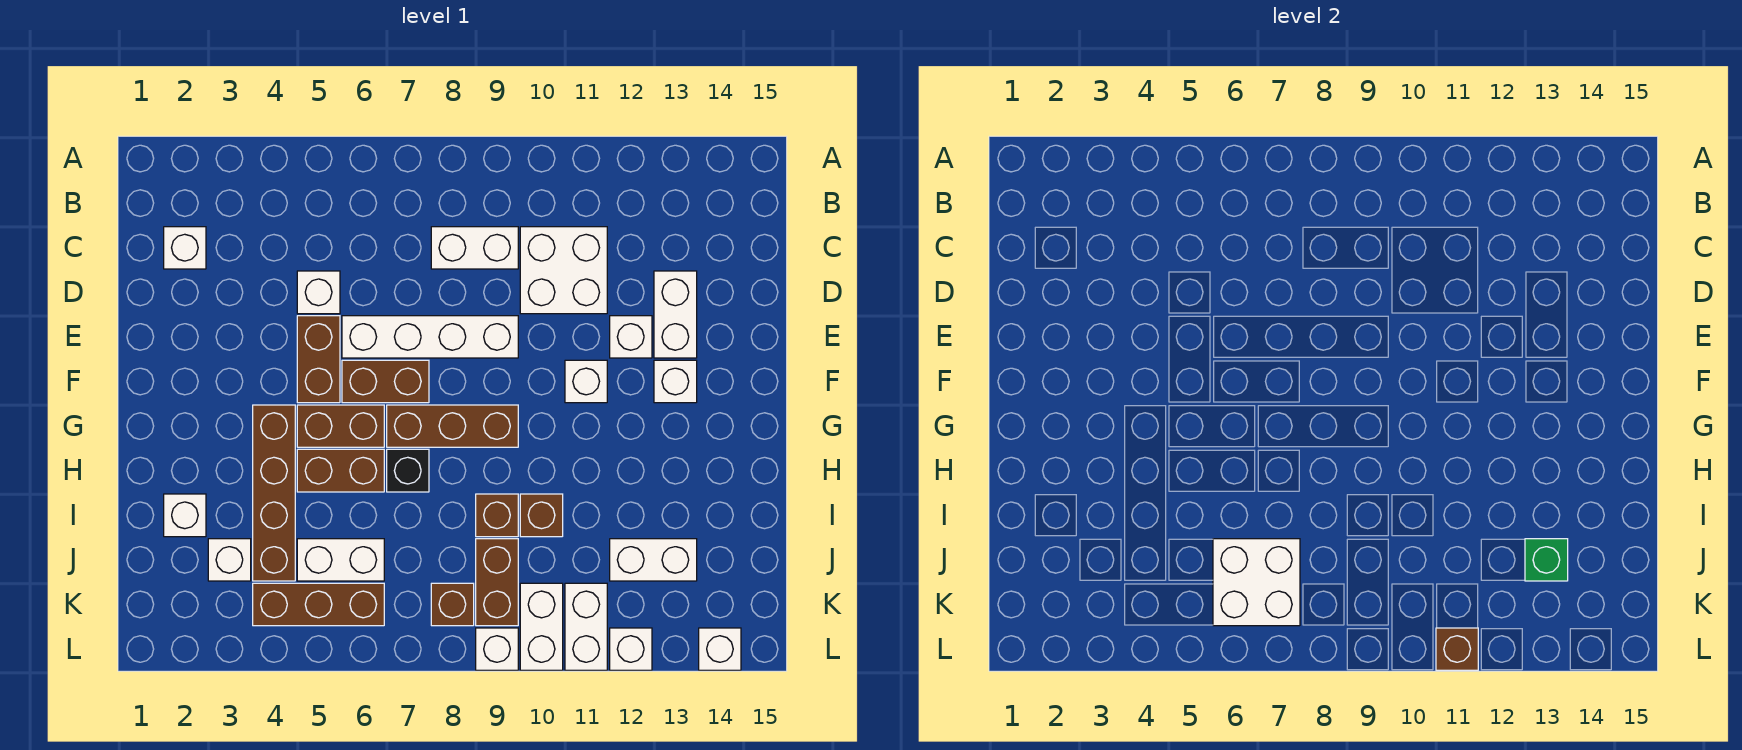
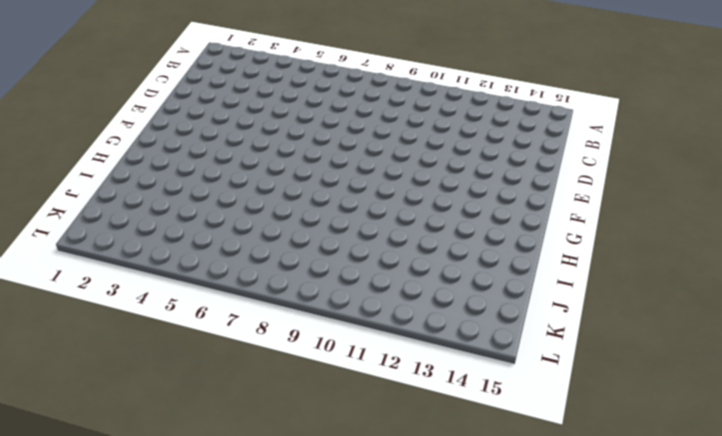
none -> white 1x1 brick [164,227,206,269]
none -> white 1x2 brick [431,227,518,269]
none -> white 2x2 brick [520,227,607,314]
none -> white 1x1 brick [297,271,340,314]

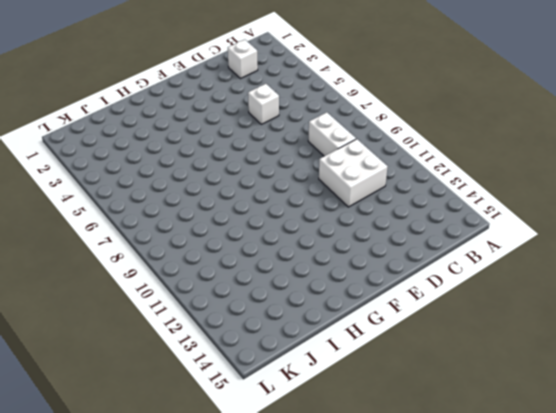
none -> white 1x2 brick [654,271,697,358]
none -> brown 1x2 brick [297,316,340,403]
none -> white 1x4 brick [342,316,518,358]
none -> white 1x1 brick [610,316,652,358]

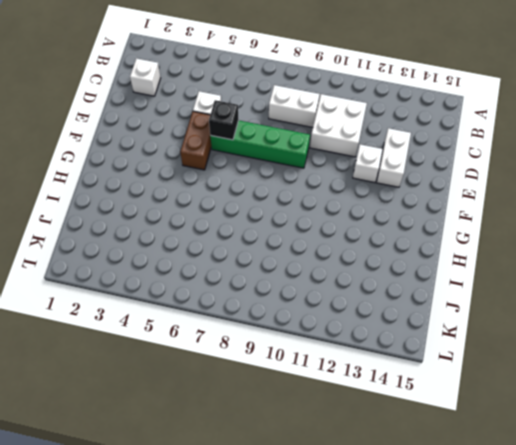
green 1x4 brick [210,120,310,168] -> white 1x4 brick [342,316,518,358]
black 1x1 brick [209,100,238,140] -> black 1x1 brick moved to [387,449,429,492]
none -> brown 1x2 brick [342,360,429,403]
none -> white 1x1 brick [565,360,607,403]
none -> white 1x1 brick [654,360,697,403]
none -> brown 1x4 brick [253,405,295,581]

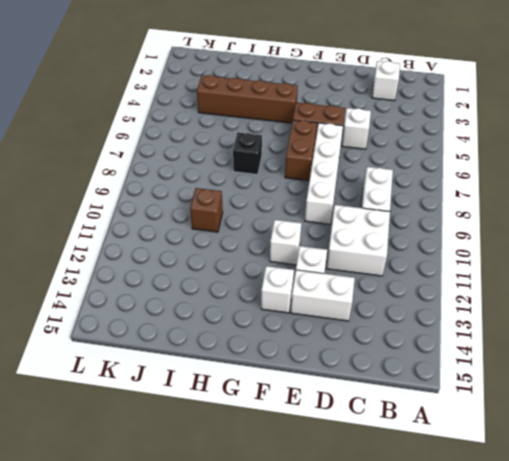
none -> brown 1x2 brick [297,405,384,447]
none -> brown 1x3 brick [387,405,518,447]
none -> brown 1x2 brick [297,449,384,492]
none -> white 1x1 brick [164,494,206,537]

